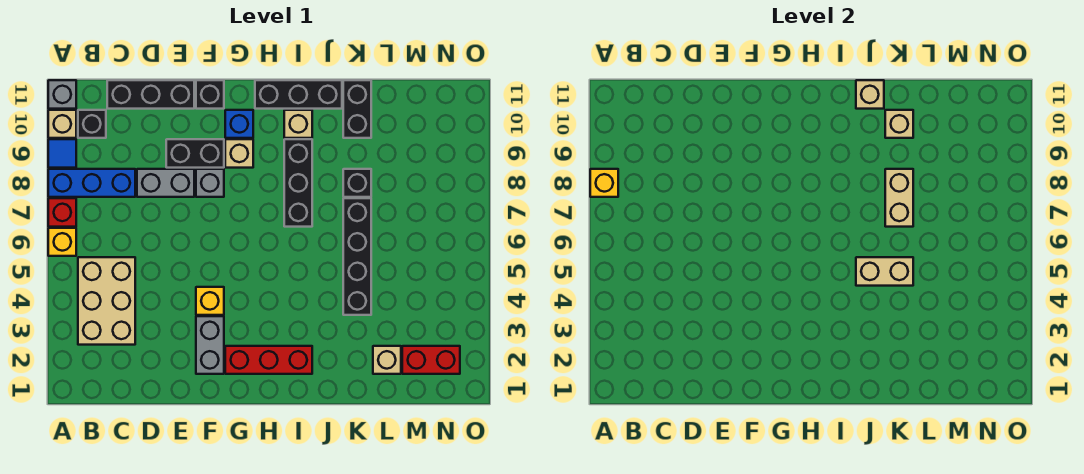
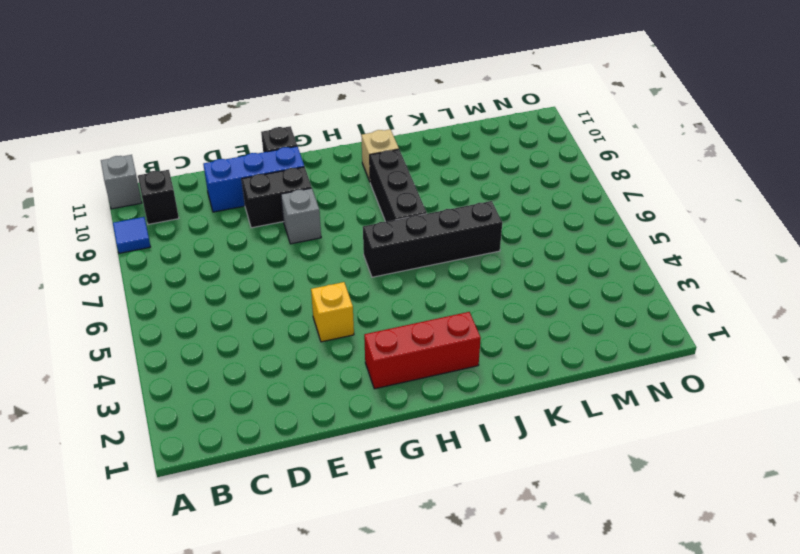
blue 1x3 brick [203,146,304,212] -> blue 1x3 brick moved to [48,169,135,197]
black 1x4 brick [363,201,502,277] -> black 1x4 brick turned to [343,198,371,315]
none -> yellow 1x1 brick [48,228,76,256]
none -> red 1x1 brick [48,198,76,227]
none -> tan 1x1 brick [48,110,76,138]
none -> tan 2x3 brick [78,257,135,345]

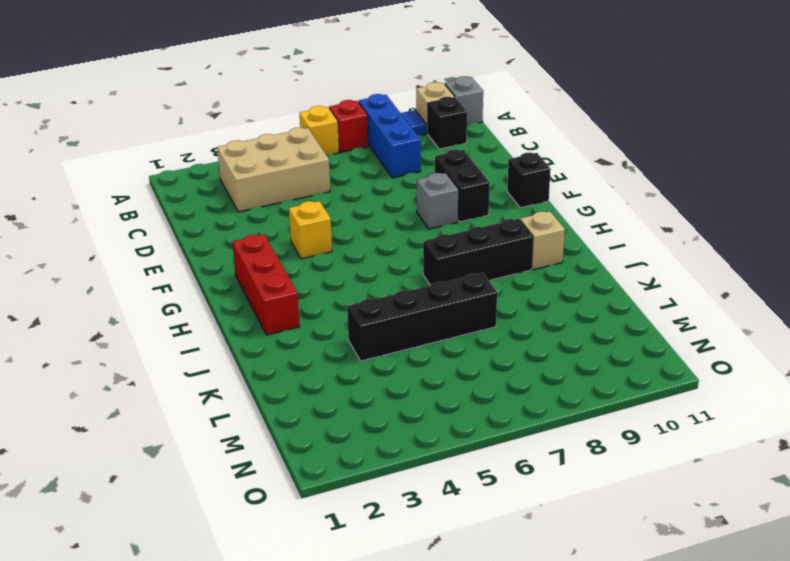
none -> black 1x3 brick [107,80,194,109]
none -> grey 1x2 brick [137,169,194,197]
none -> grey 1x2 brick [196,316,224,374]
none -> tan 1x1 brick [225,139,253,168]

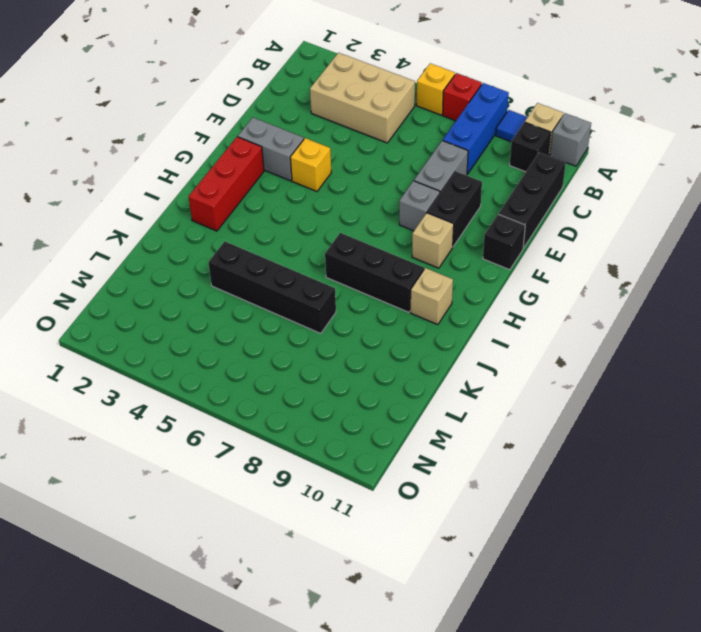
none -> blue 1x1 brick [225,110,253,138]
none -> black 1x3 brick [255,80,342,109]
none -> black 1x1 brick [343,169,371,197]
none -> black 1x2 brick [343,80,371,138]

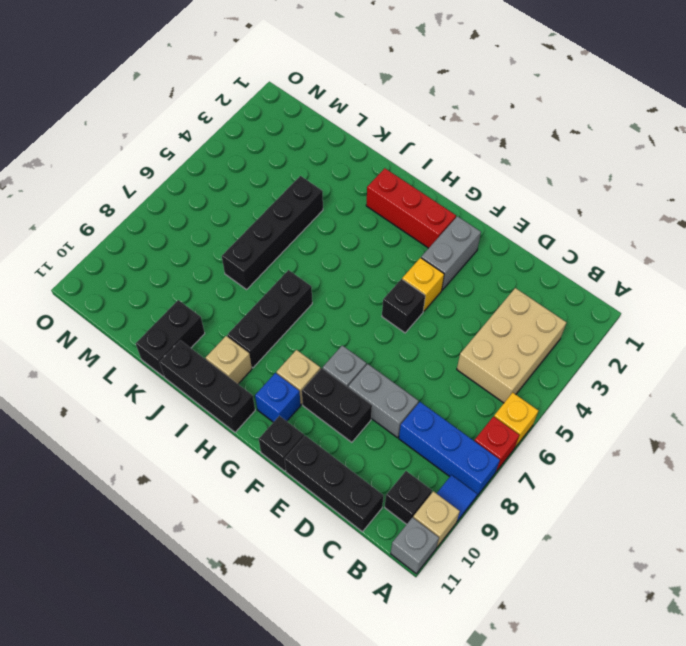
black 1x1 brick [382,279,425,333] -> black 1x1 brick moved to [343,169,371,197]
none -> tan 1x1 brick [373,346,401,374]
none -> red 1x2 brick [402,346,460,374]
none -> yellow 1x1 brick [590,169,618,197]
none -> tan 1x2 brick [856,257,913,286]

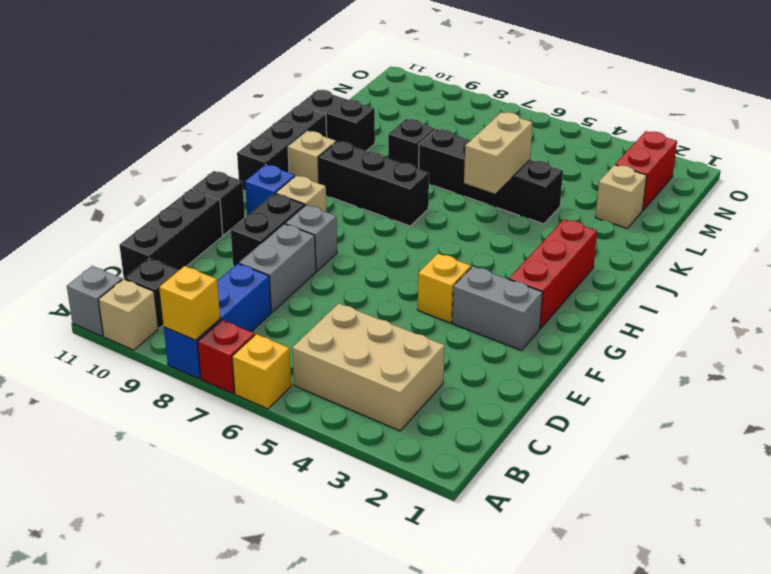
none -> blue 1x1 tile [48,139,76,168]
none -> tan 1x1 brick [856,80,884,109]
none -> tan 1x2 brick [885,169,913,227]
none -> tan 1x1 brick [885,110,913,138]

